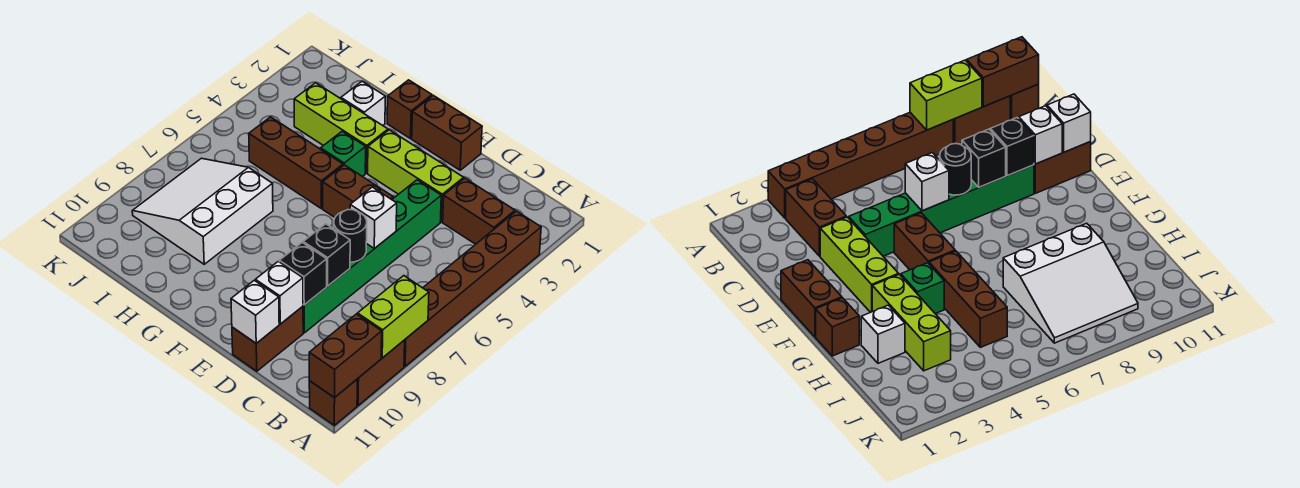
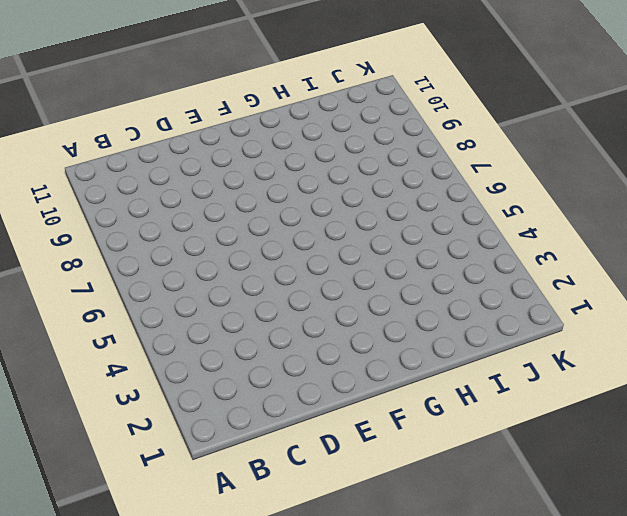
none -> brown 1x6 brick [404,211,541,366]
none -> brown 1x2 brick [357,340,405,405]
none -> brown 1x1 brick [309,380,357,425]

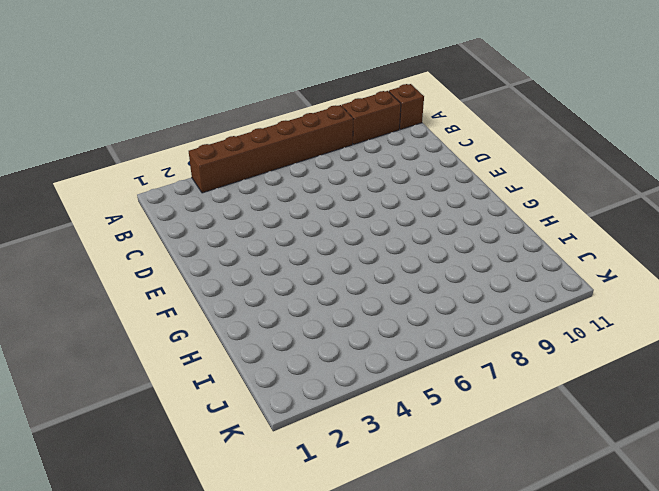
none -> brown 1x2 brick [443,178,515,244]
none -> lime 1x3 brick [368,130,464,222]
none -> green 1x6 brick [303,180,441,333]

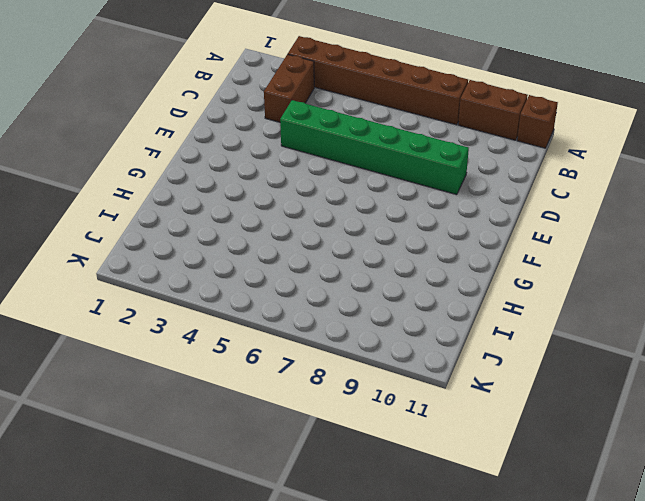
none -> lime 1x3 brick [368,130,464,222]
none -> brown 1x2 brick [232,307,303,371]
none -> brown 1x2 brick [412,95,482,170]

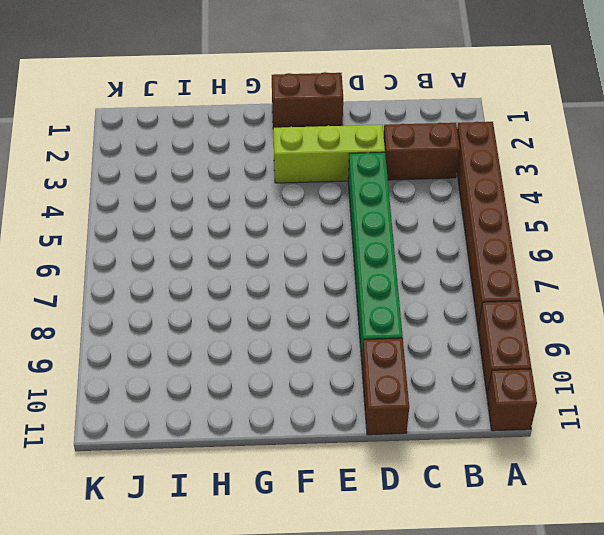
none -> brown 1x2 brick [323,165,393,217]
none -> brown 1x1 brick [387,80,432,139]
none -> lime 1x3 brick [294,83,388,173]

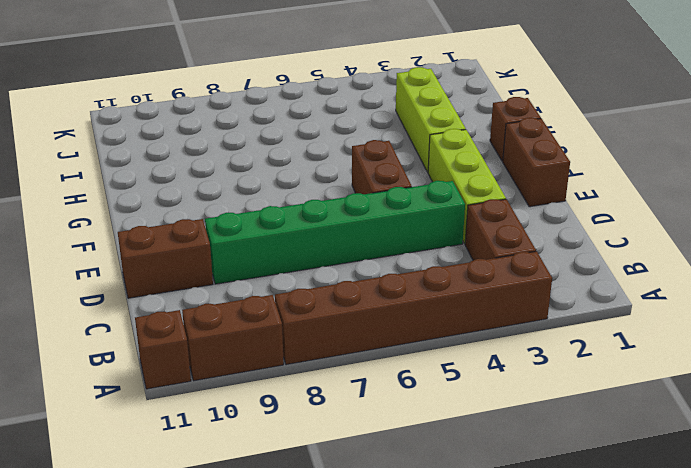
none -> green 1x1 brick [321,131,366,177]
none -> brown 1x3 brick [249,117,343,209]
none -> white 1x1 brick [341,82,385,125]

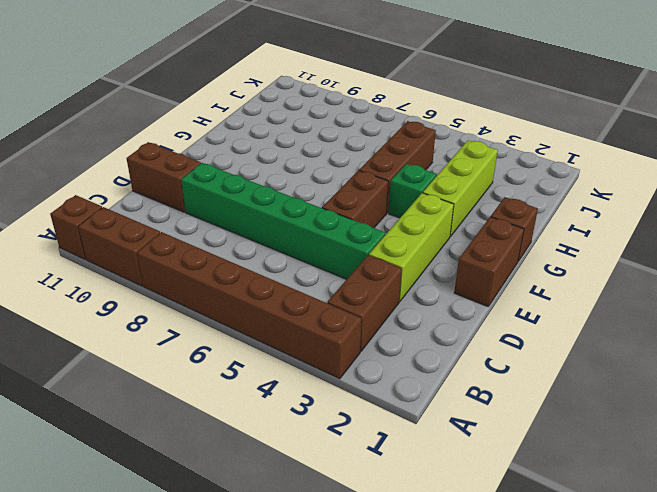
none -> white 1x1 brick [341,82,385,125]
none -> white 3x3 slope [132,158,273,264]
none -> lime 1x2 brick [358,276,429,358]

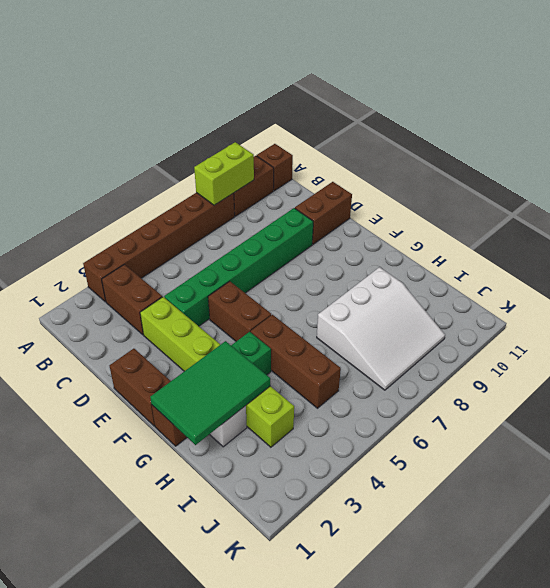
green 2x3 tile [150,341,270,445] -> none
none -> brown 1x2 brick [309,314,382,398]
none -> white 1x1 brick [350,187,397,249]
none -> black 1x1 round brick [334,210,367,262]

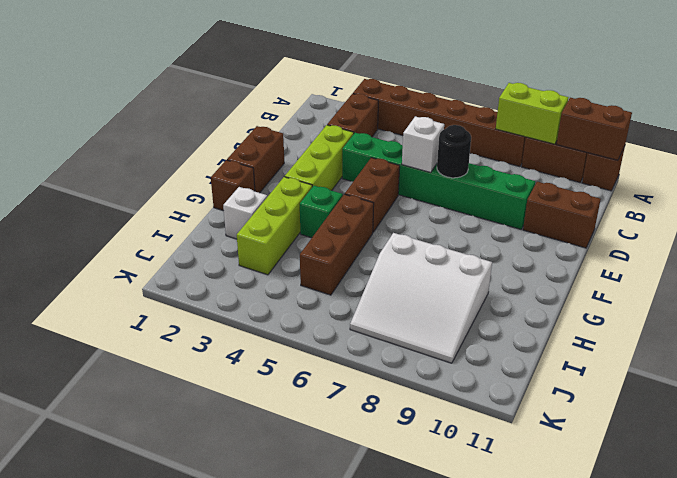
none -> black 1x1 brick [303,224,350,286]
none -> black 1x1 brick [279,243,327,305]
none -> white 1x1 brick [255,261,303,324]

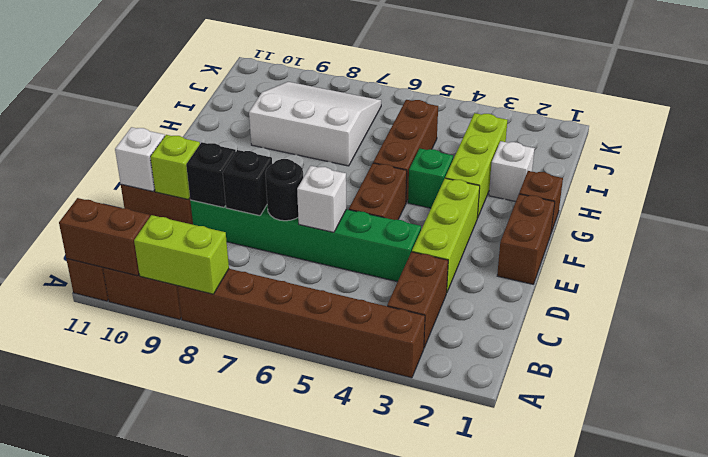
lime 1x1 brick [150,135,200,200] -> white 1x1 brick [255,261,303,324]

